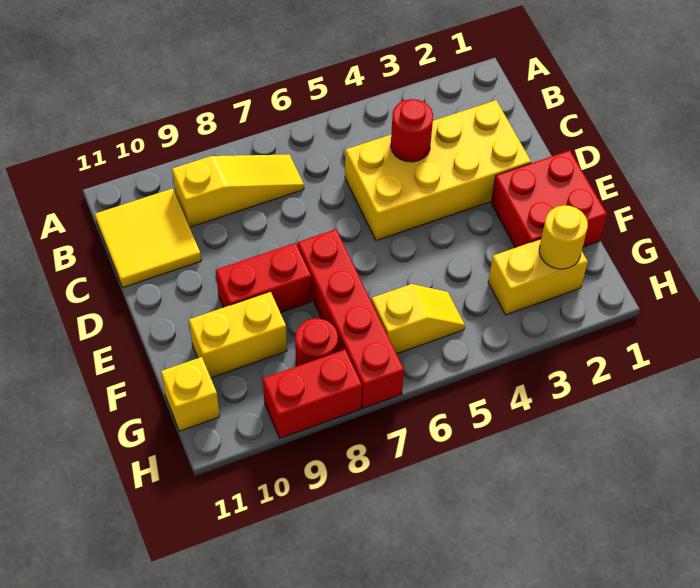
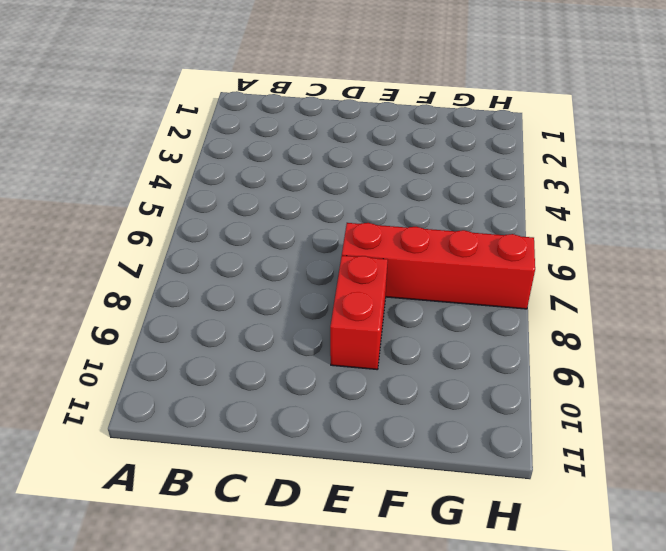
none -> yellow 1x3 slope [172,154,304,227]
none -> yellow 2x2 tile [95,189,201,287]
none -> yellow 2x4 brick [345,100,531,241]

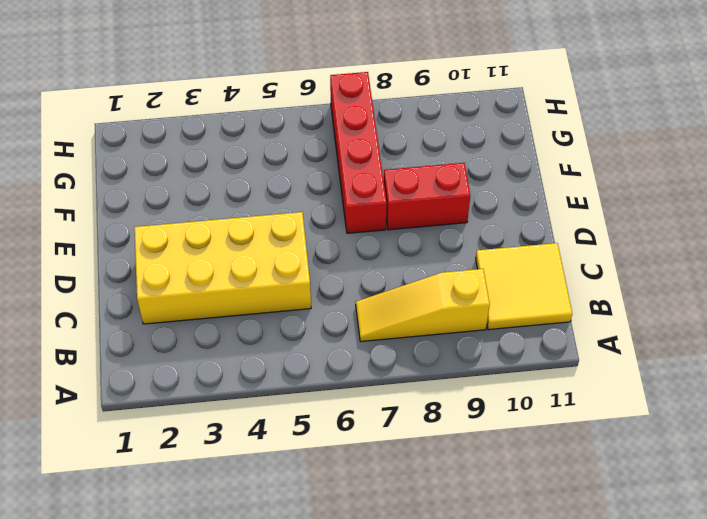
none -> red 2x2 brick [491,150,607,248]
none -> yellow 1x2 brick [189,292,287,378]
none -> yellow 1x2 brick [488,239,588,315]

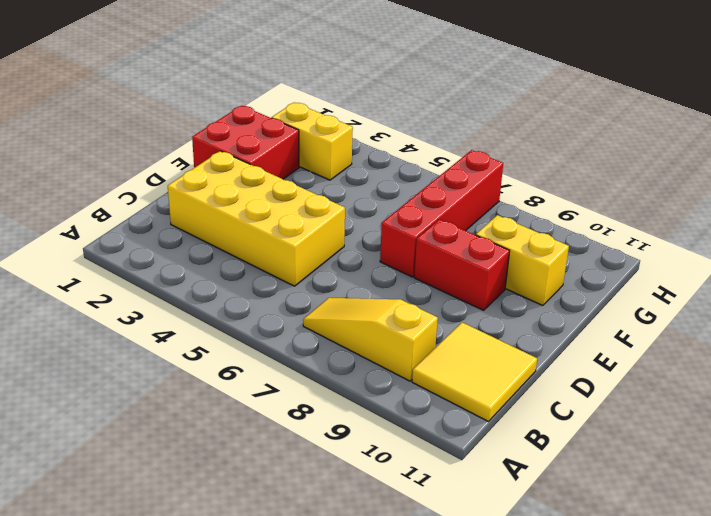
none -> yellow 1x2 slope [372,284,465,354]
none -> red 1x1 round brick [295,318,338,366]
none -> yellow 1x1 brick [161,357,220,431]

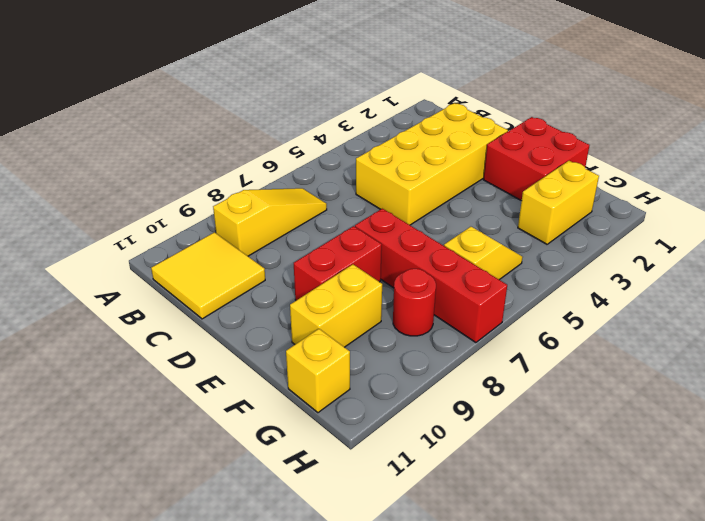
none -> red 1x2 brick [263,350,362,438]
none -> red 1x1 round brick [391,99,433,162]
none -> yellow 1x1 round brick [539,205,588,269]

